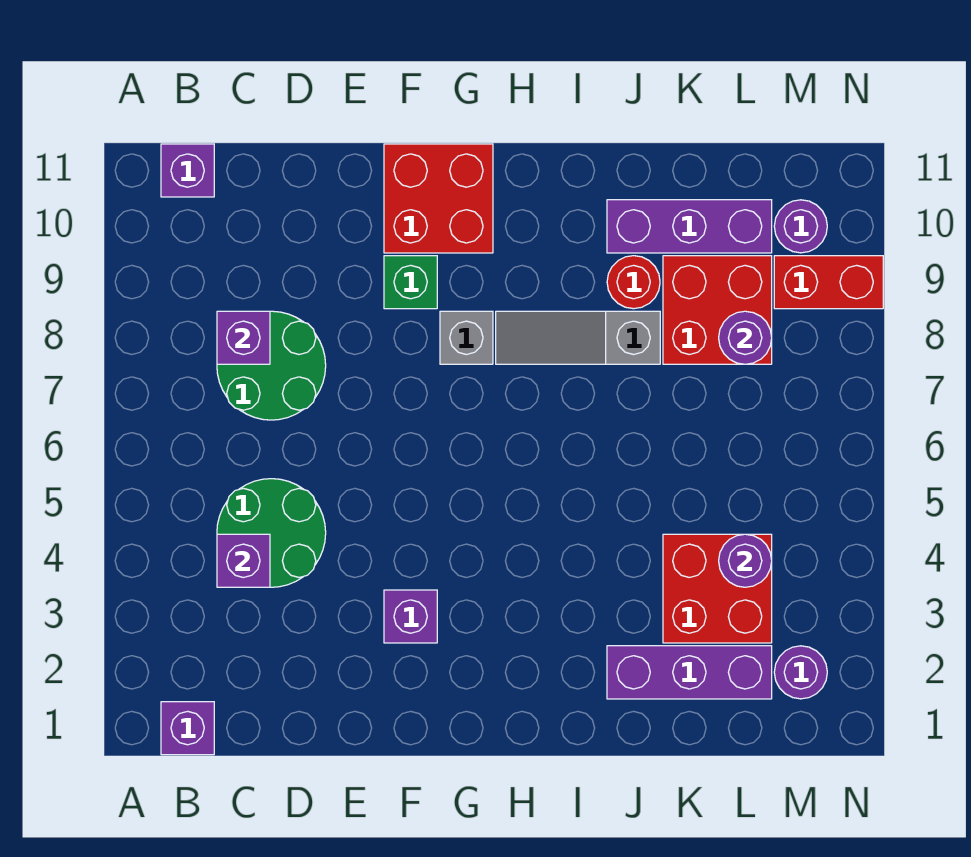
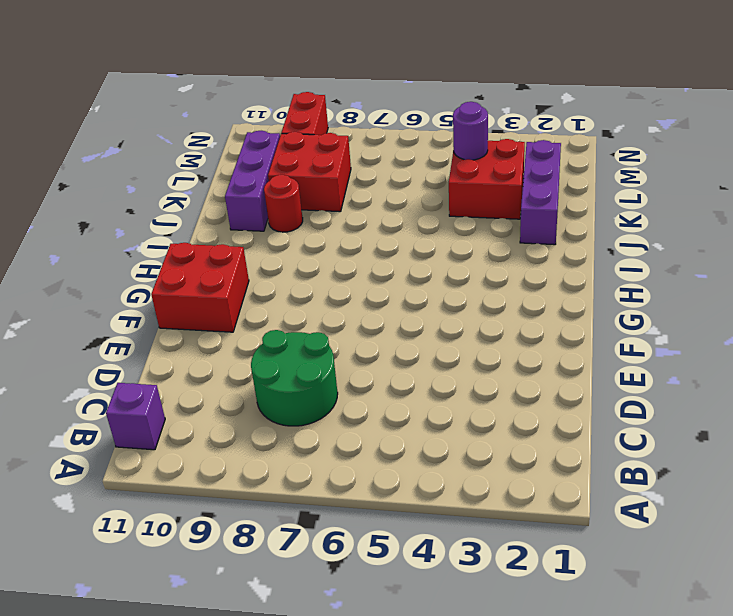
none -> purple 1x1 brick [161,702,214,755]
none -> green 2x2 round brick [217,479,326,587]
none -> purple 1x1 brick [384,590,437,643]

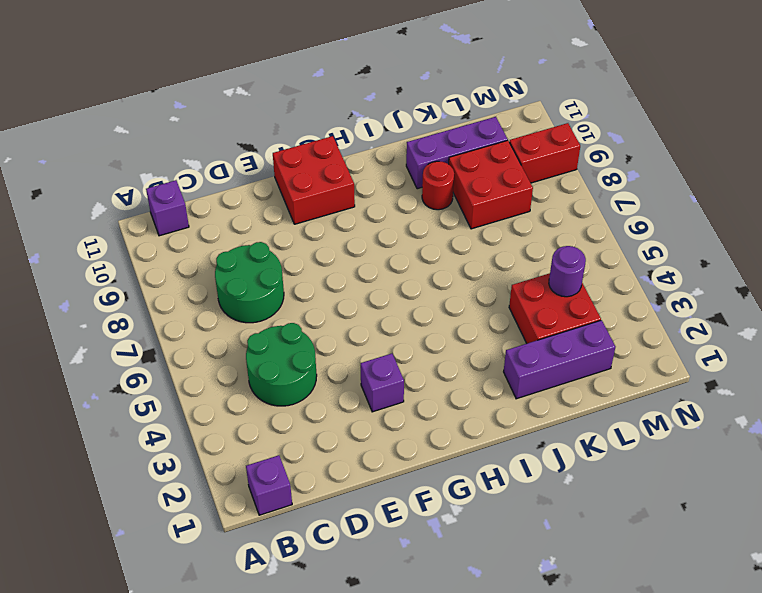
none -> green 1x1 brick [384,256,437,309]
none -> grey 1x1 brick [440,311,493,364]
none -> grey 1x3 slope [496,311,660,364]

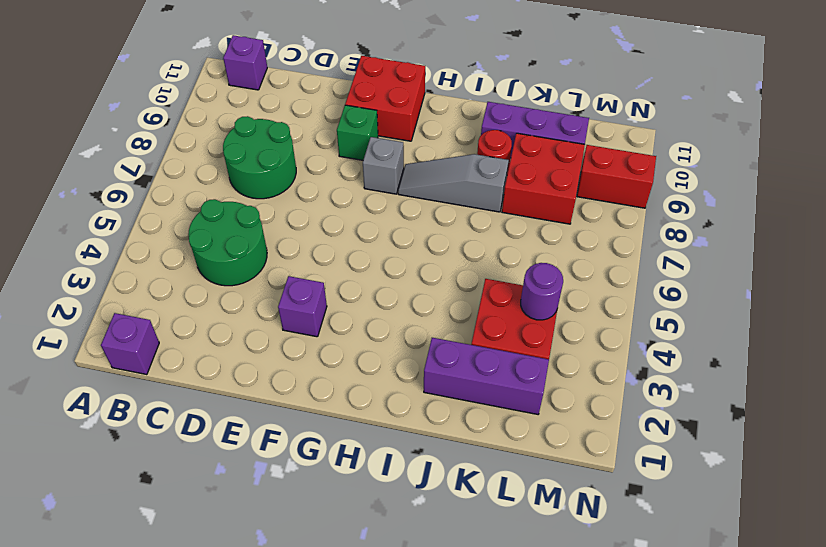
none -> purple 1x1 round brick [774,646,827,699]
none -> purple 1x1 round brick [774,200,827,253]
none -> purple 1x1 brick [217,534,270,587]

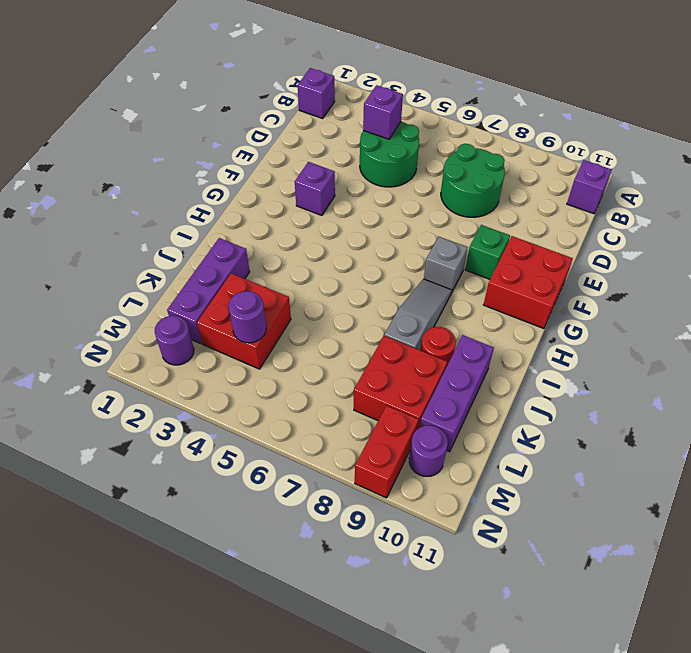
none -> purple 1x1 brick [217,311,270,364]
none -> purple 1x1 round brick [719,311,772,364]

